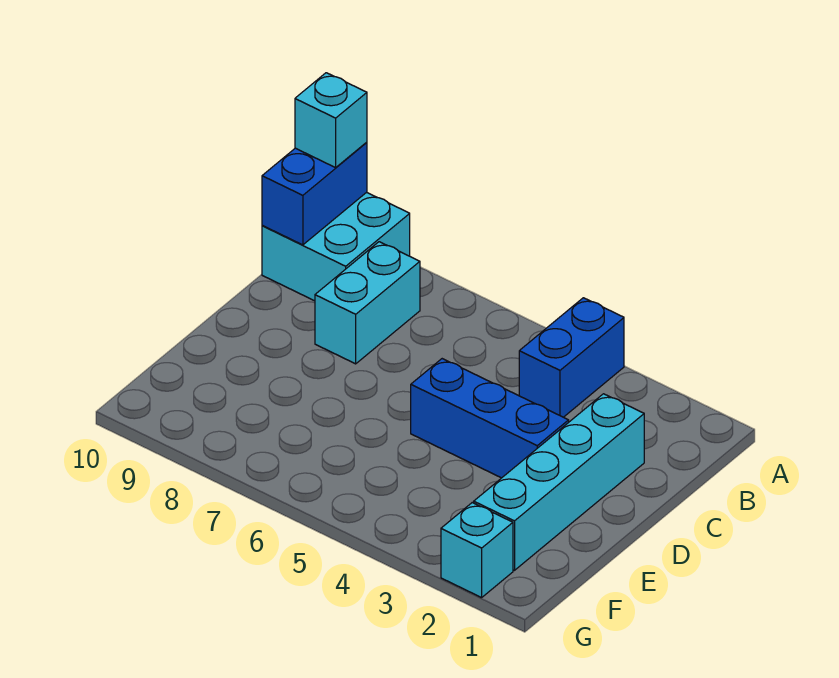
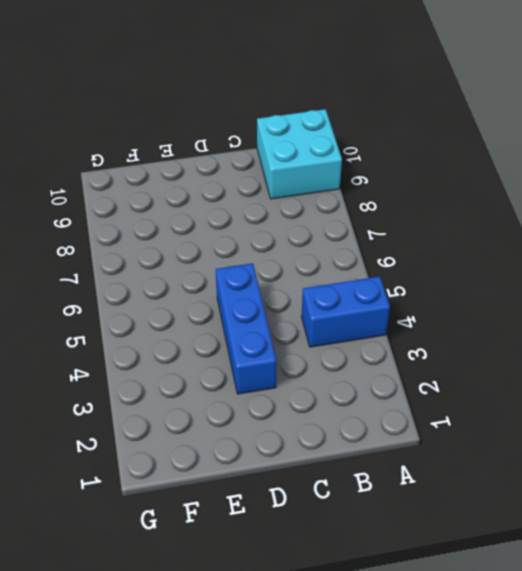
none -> cyan 1x2 brick [315,242,420,364]
none -> cyan 1x4 brick [474,394,644,570]

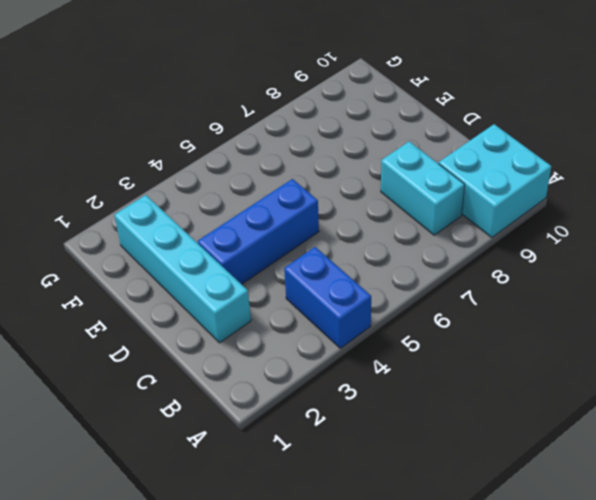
none -> cyan 1x1 brick [441,503,513,598]
none -> blue 1x2 brick [262,142,367,245]

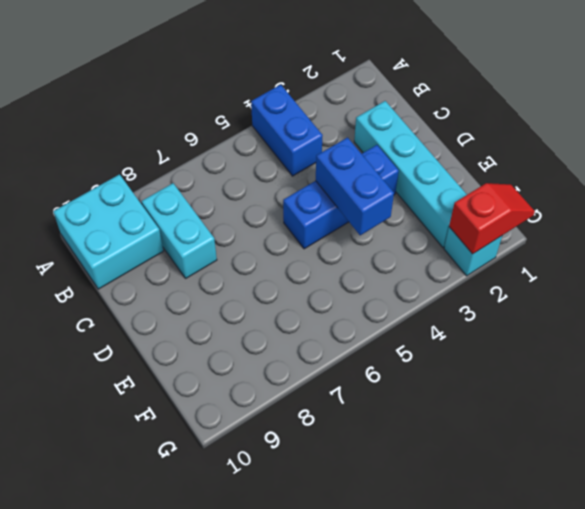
blue 1x2 brick [316,138,394,235] -> blue 1x2 brick moved to [262,142,367,245]
red 1x2 slope [449,183,535,254] -> none
none -> cyan 1x1 brick [295,73,367,168]

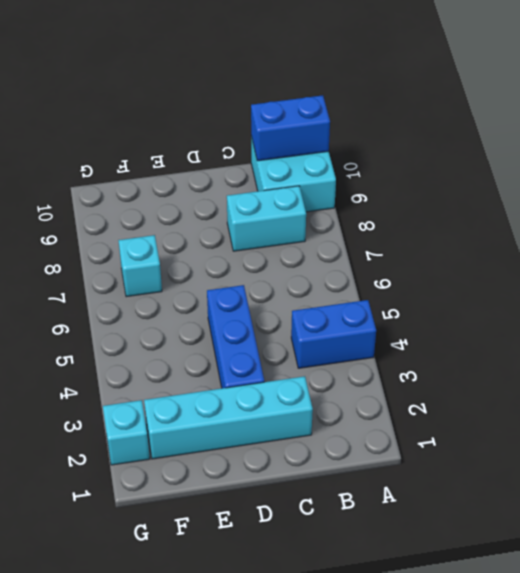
cyan 1x1 brick [118,235,162,297] -> cyan 1x1 brick moved to [295,73,367,168]

